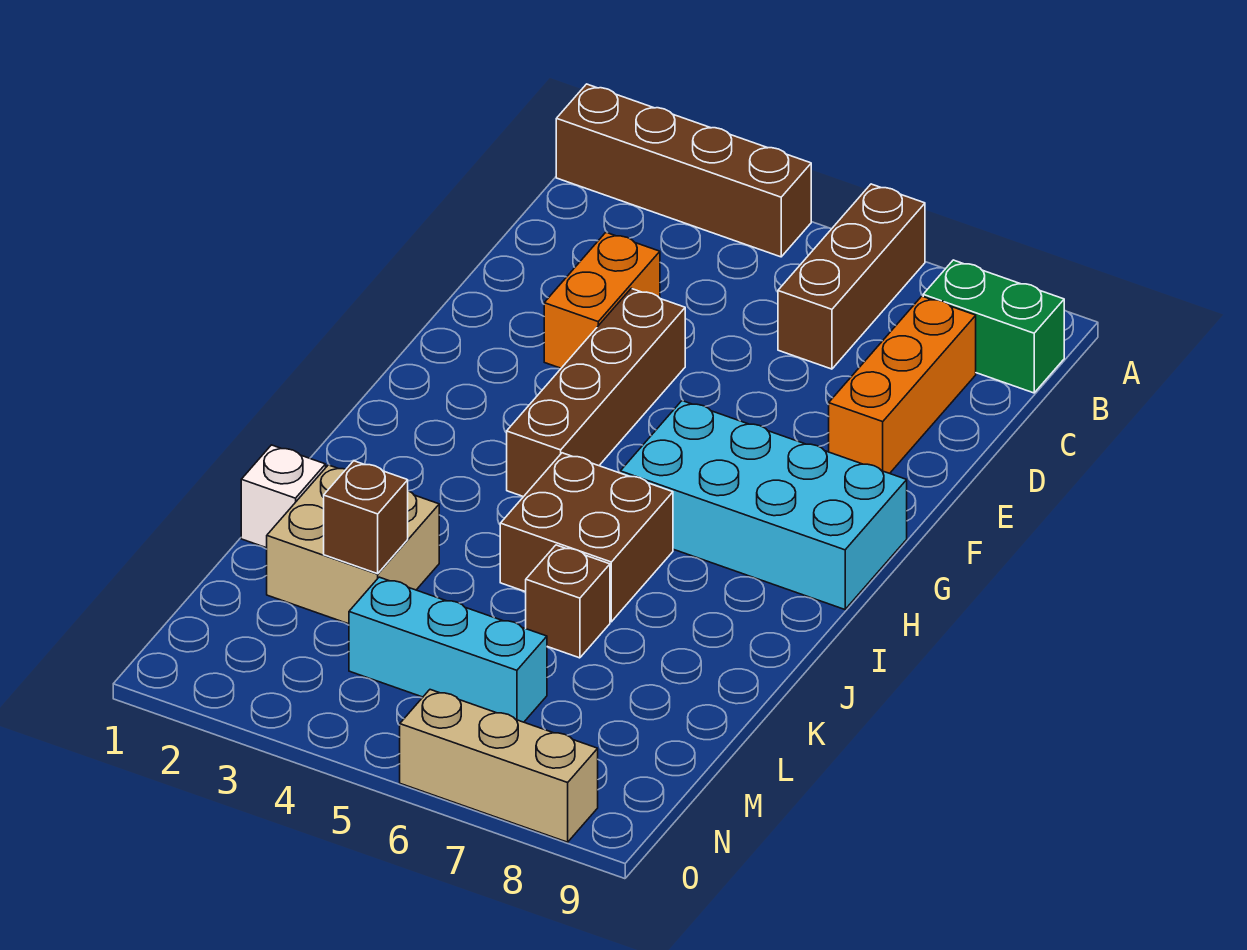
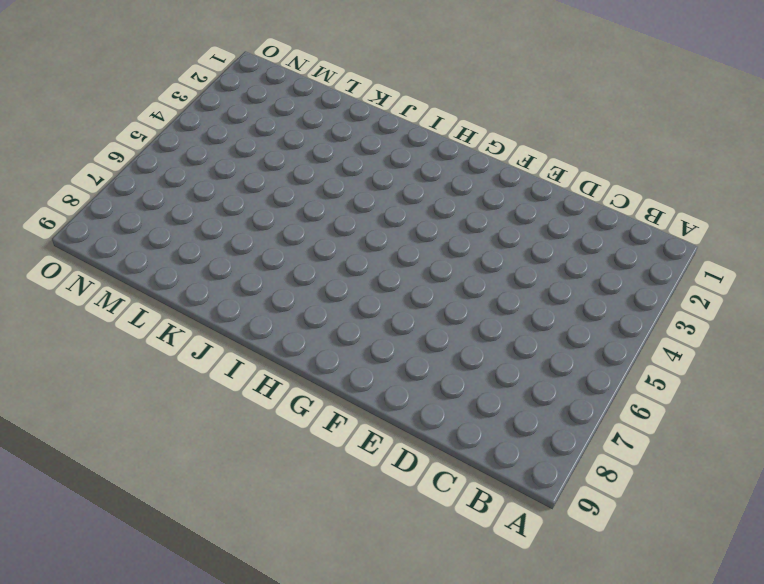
none -> brown 1x4 brick [556,84,811,257]
none -> brown 1x3 brick [778,184,925,369]
none -> green 1x2 brick [923,260,1064,393]

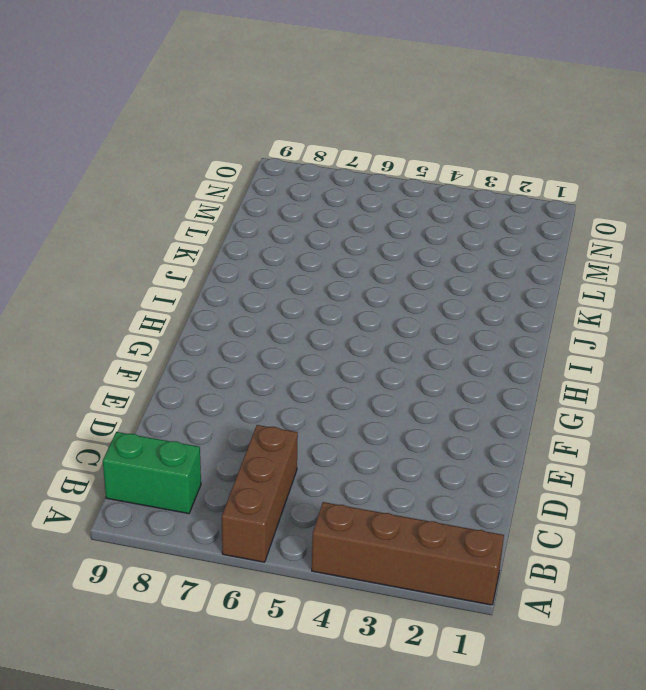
none -> orange 1x3 brick [829,296,976,473]
none -> orange 1x2 brick [544,233,660,368]
none -> brown 1x4 brick [507,288,685,497]

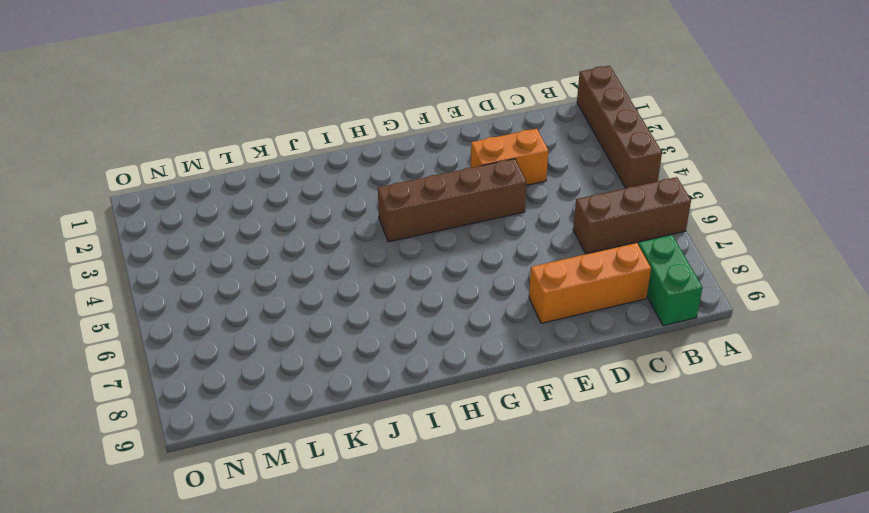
none -> cyan 2x4 brick [620,401,907,609]
none -> brown 2x2 brick [500,453,673,622]
none -> white 1x1 brick [241,445,326,548]

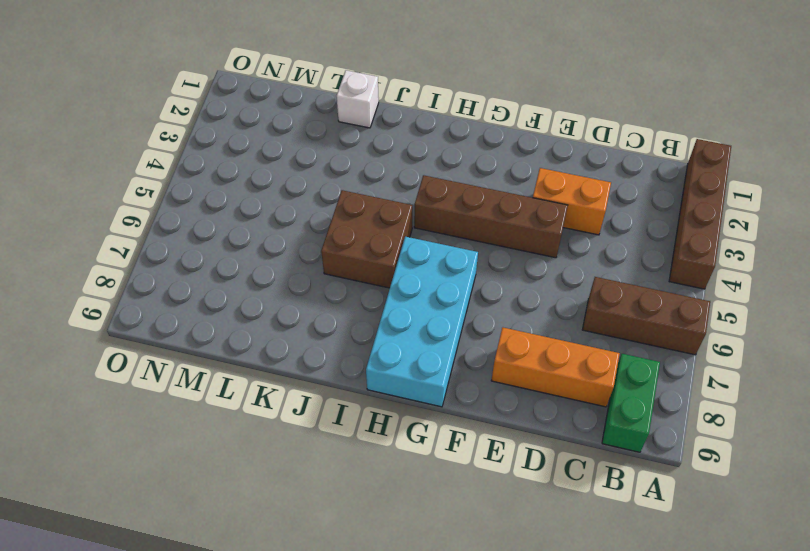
none -> tan 2x2 brick [267,465,439,624]
none -> brown 1x1 brick [526,545,610,658]
none -> cyan 1x3 brick [349,577,547,722]

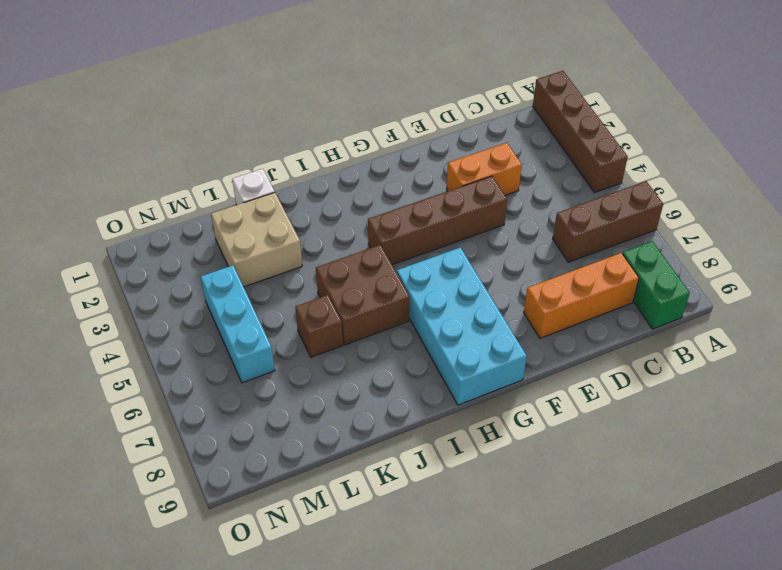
none -> tan 1x3 brick [400,690,598,842]
none -> brown 1x1 brick [324,461,408,574]

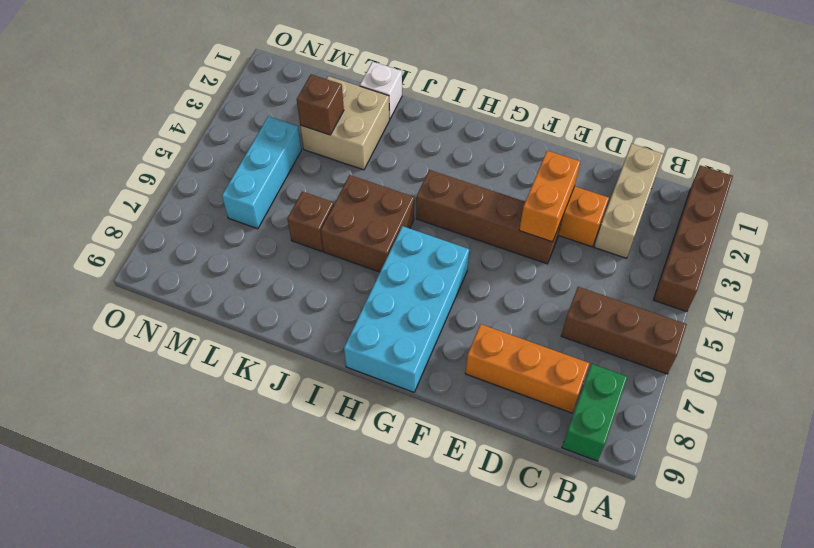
tan 1x3 brick [594,144,663,258] -> tan 1x3 brick moved to [400,690,598,842]
orange 1x2 brick [519,151,580,242] -> none

